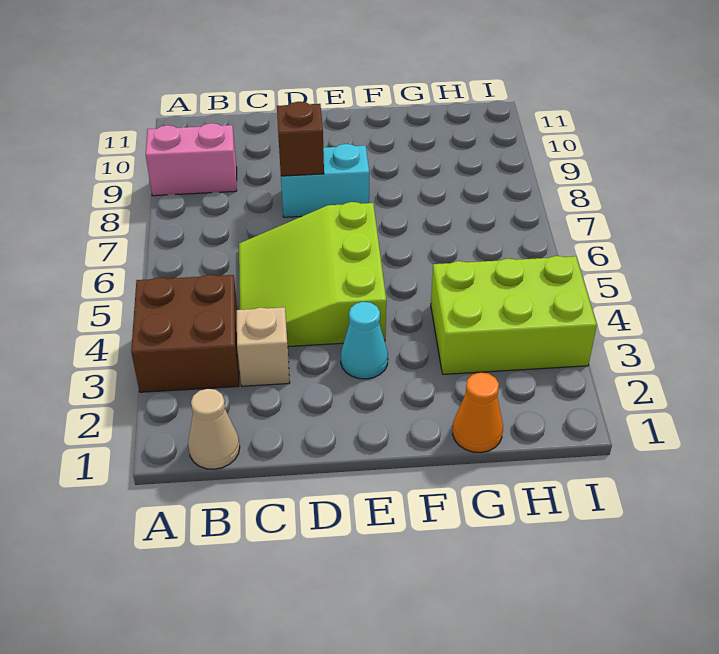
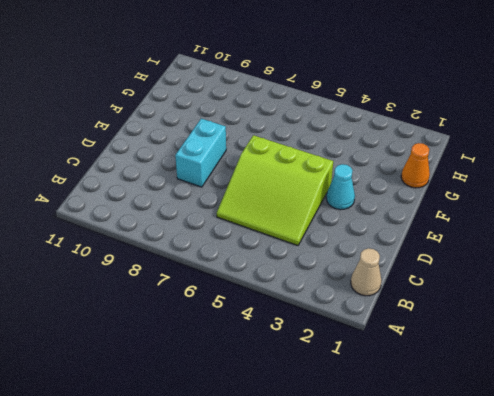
none -> brown 2x2 brick [131,275,239,392]
none -> pink 1x2 brick [146,123,237,196]

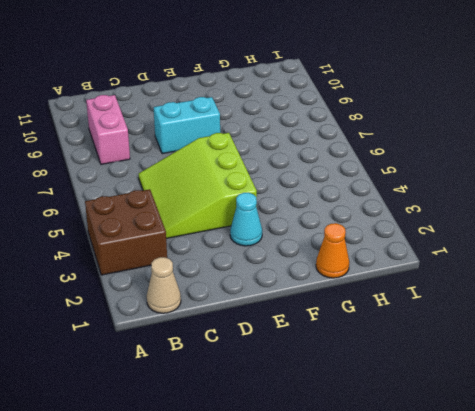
pink 1x2 brick [86,95,130,164] -> pink 1x2 brick turned to [146,123,237,196]
none -> tan 1x1 brick [237,307,290,386]
none -> lime 2x3 brick [431,256,597,374]

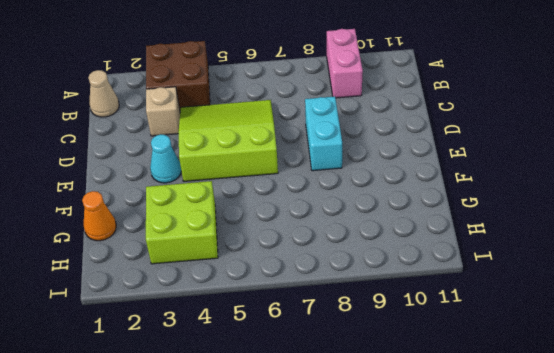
lime 2x2 brick [146,181,218,264] -> lime 2x3 brick [431,256,597,374]
none -> brown 1x1 brick [277,102,324,176]

